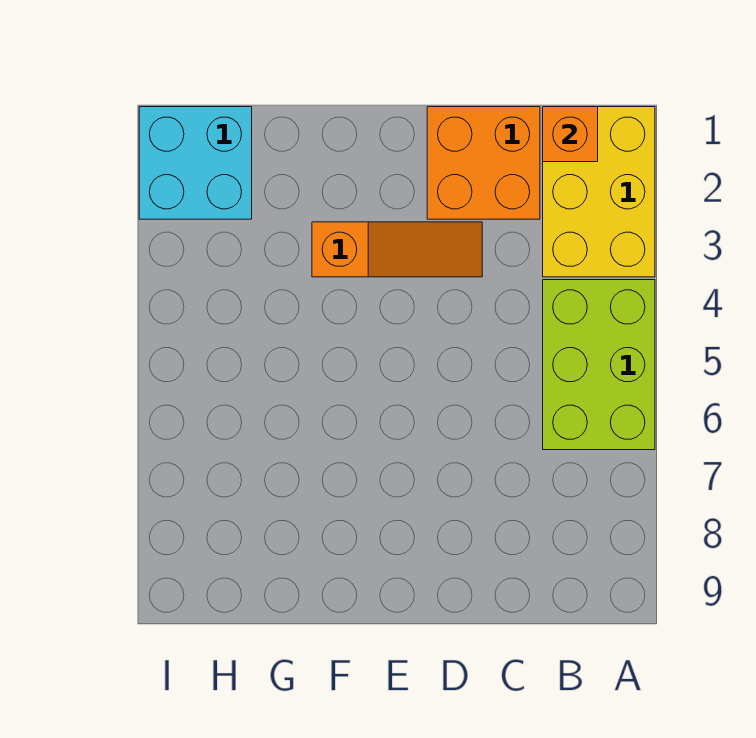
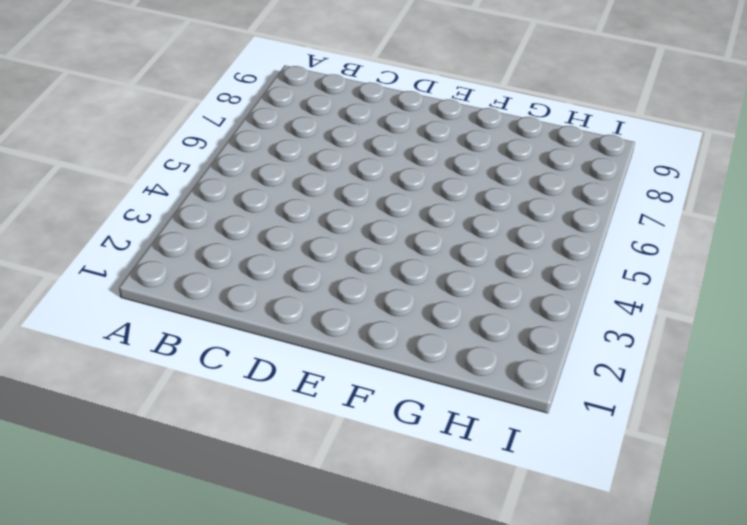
none -> yellow 2x3 brick [543,107,655,277]
none -> lime 2x3 brick [543,280,655,450]

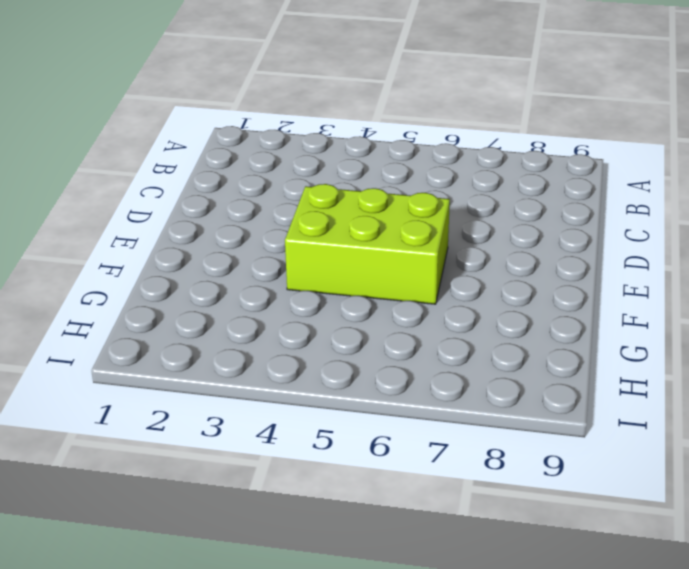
lime 2x3 brick [285,184,450,304] -> lime 2x3 brick moved to [543,280,655,450]
none -> yellow 2x3 brick [543,107,655,277]
none -> orange 2x2 brick [427,107,540,219]

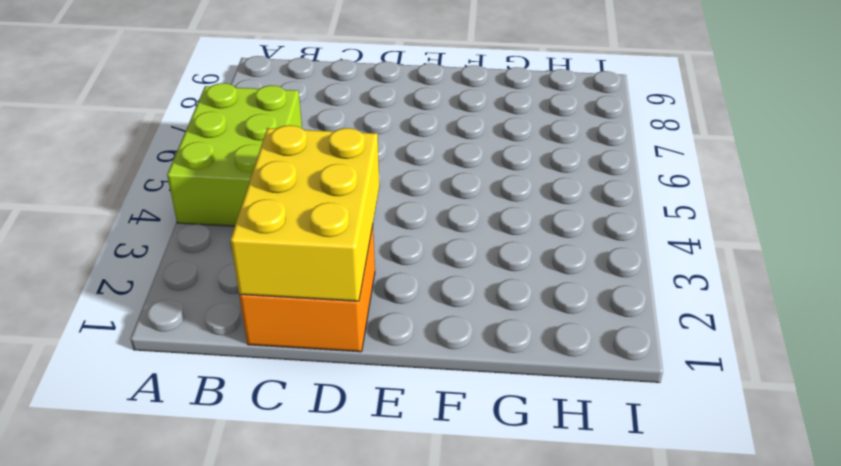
yellow 2x3 brick [230,125,379,301] -> yellow 2x3 brick moved to [543,107,655,277]
none -> orange 1x3 slope [312,222,482,277]
none -> cyan 2x2 brick [139,107,252,219]

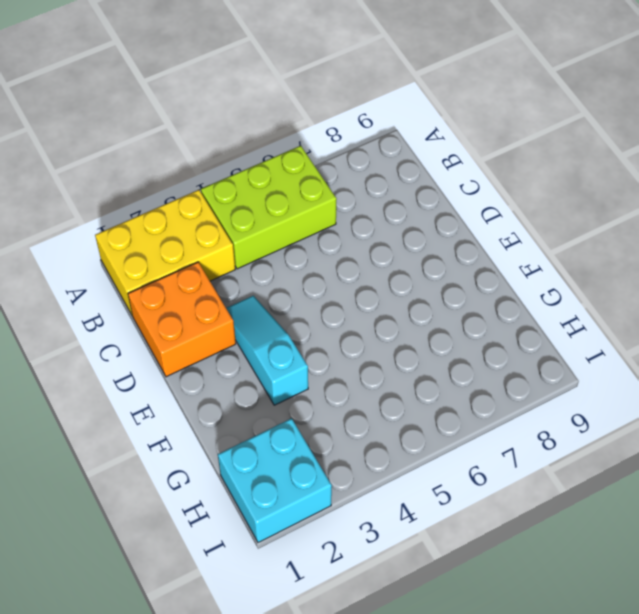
cyan 1x3 slope [226,296,308,405] -> orange 1x3 slope [312,222,482,277]
none -> orange 1x1 brick [543,107,598,162]

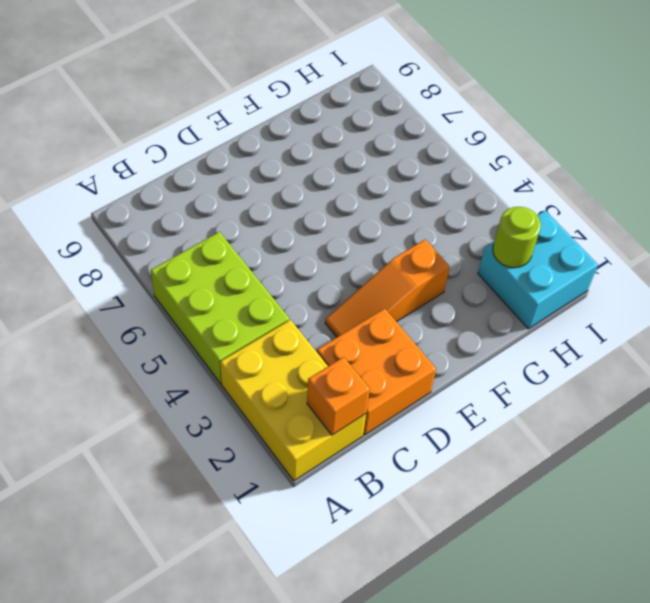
lime 1x1 round brick [493,207,541,268] -> none

